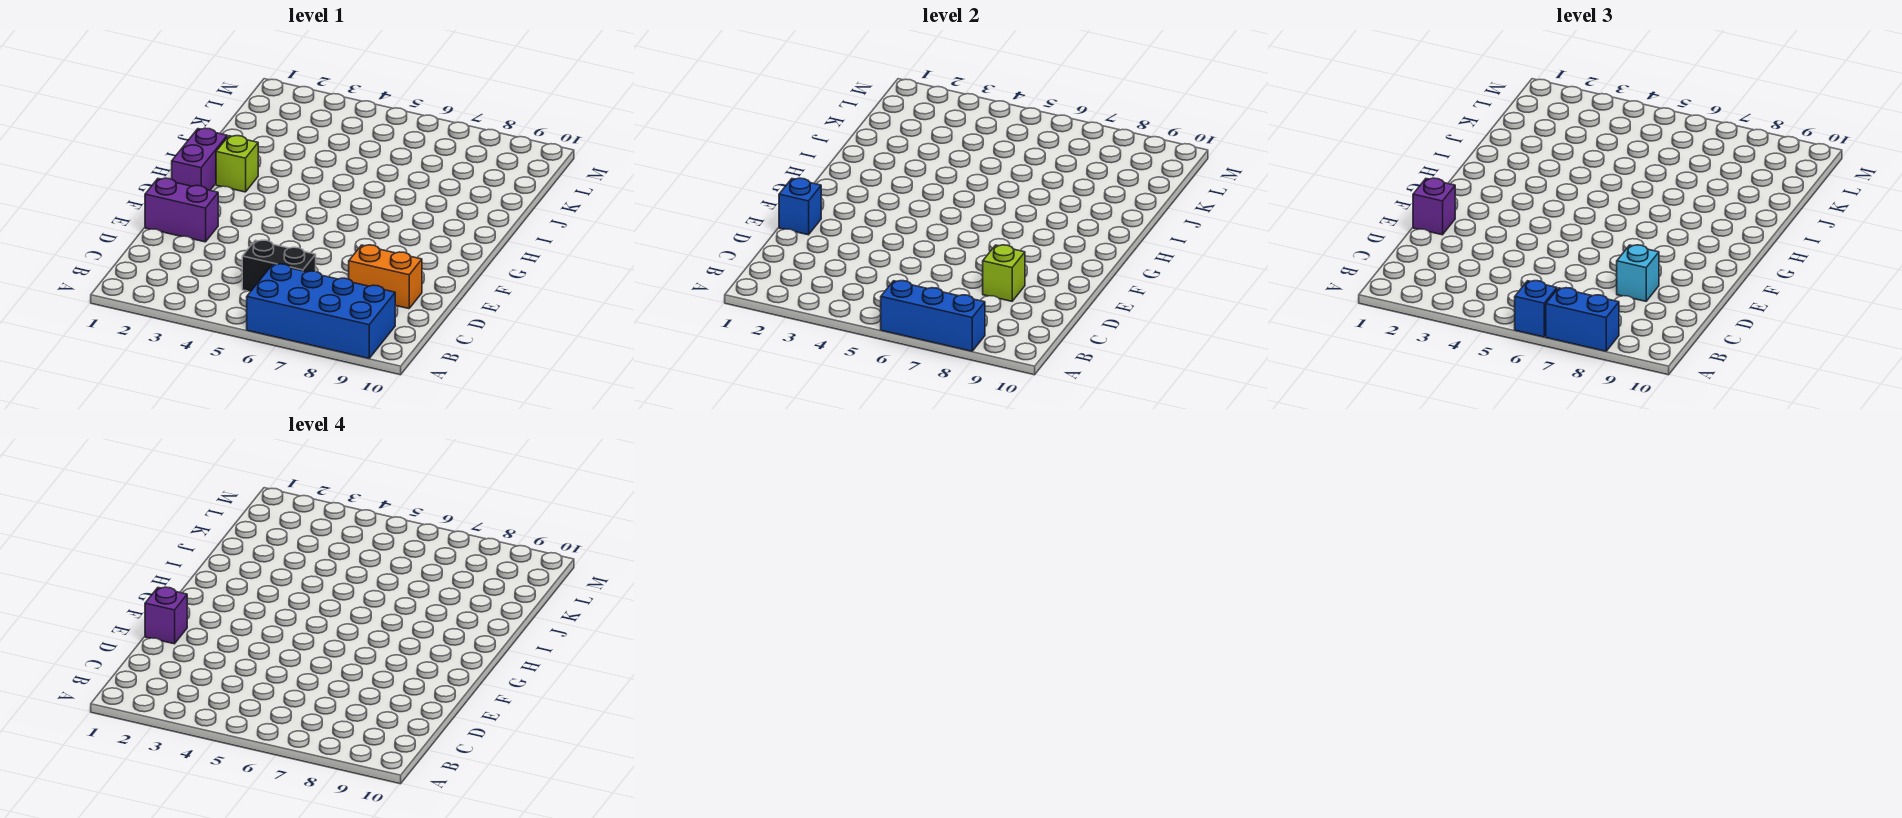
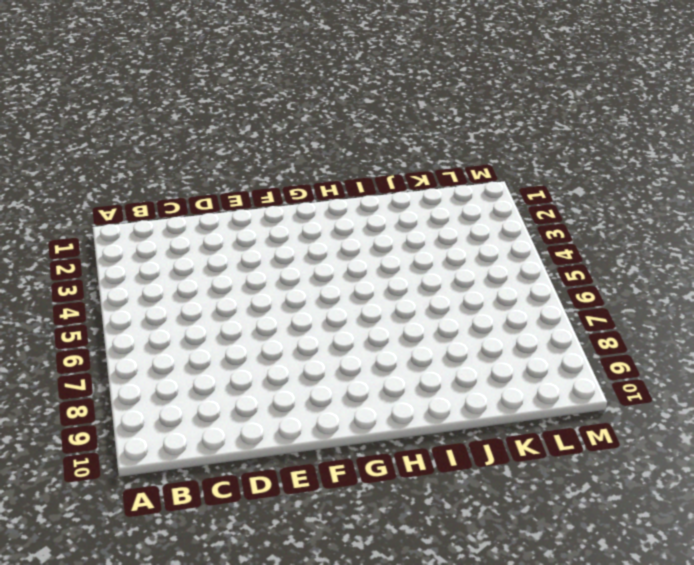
none -> blue 2x4 brick [247,264,395,358]
none -> black 1x2 brick [242,240,316,291]
none -> orange 1x2 brick [349,245,422,309]

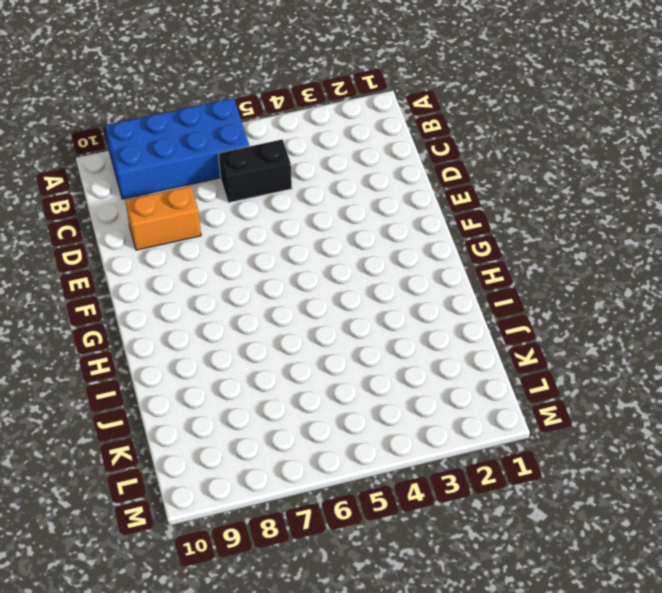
none -> purple 1x2 brick [145,178,218,242]
none -> purple 1x2 brick [172,128,227,190]
none -> lime 1x1 brick [216,136,258,192]

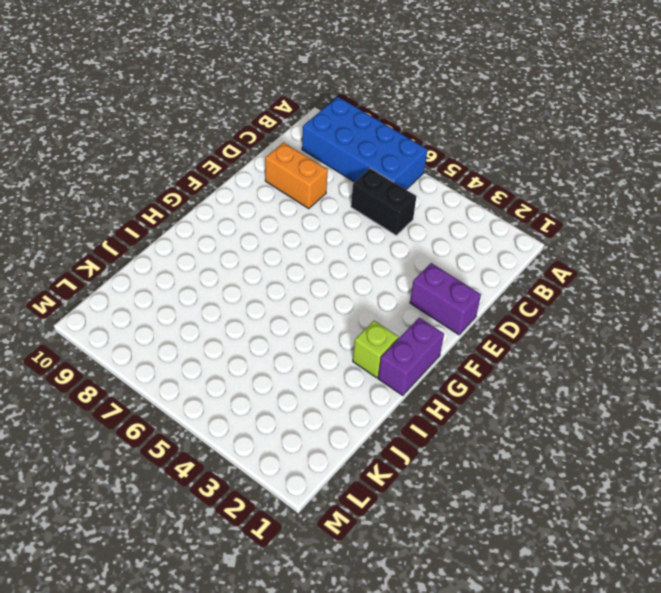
none -> blue 1x3 brick [881,281,985,351]
none -> lime 1x1 brick [983,245,1025,301]
none -> blue 1x1 brick [779,178,821,235]

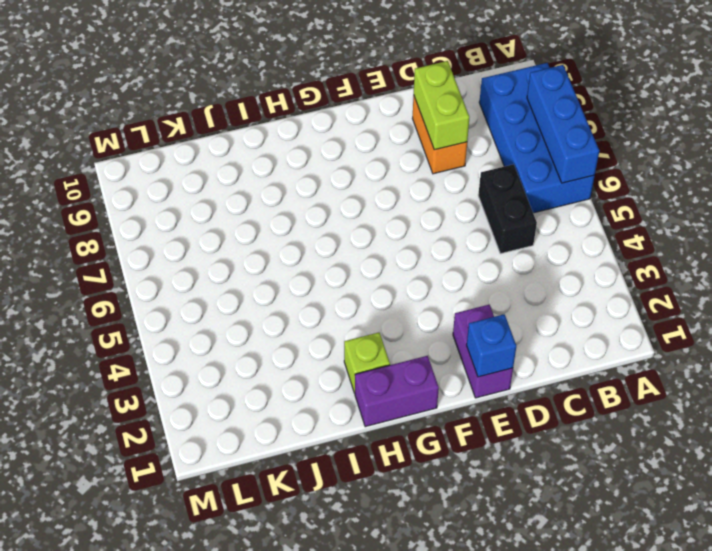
lime 1x2 brick [414,61,469,150] -> lime 1x1 brick [983,245,1025,301]
none -> blue 1x1 brick [1515,281,1557,337]
none -> blue 1x2 brick [1546,288,1619,351]
none -> cyan 1x1 brick [1617,245,1659,301]

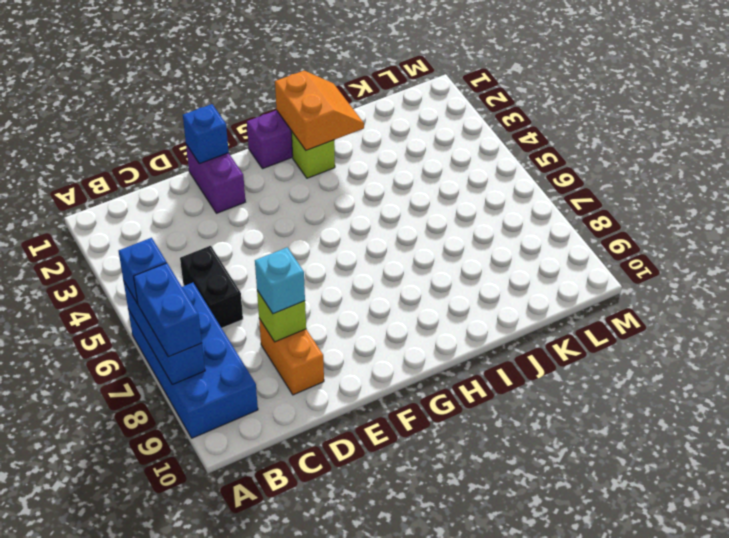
orange 2x2 slope [275,71,364,150] -> none
none -> purple 1x1 brick [1413,178,1455,235]
none -> purple 1x1 brick [145,587,187,644]

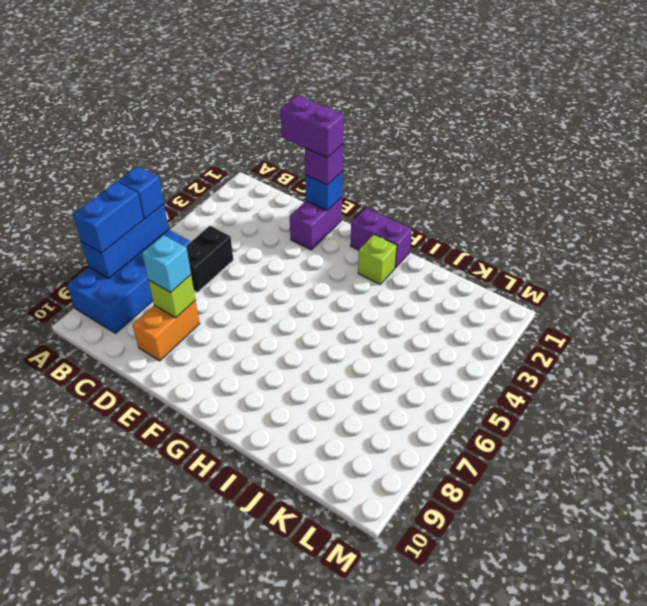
purple 1x2 brick [280,96,344,158] -> purple 1x1 brick [145,587,187,644]

